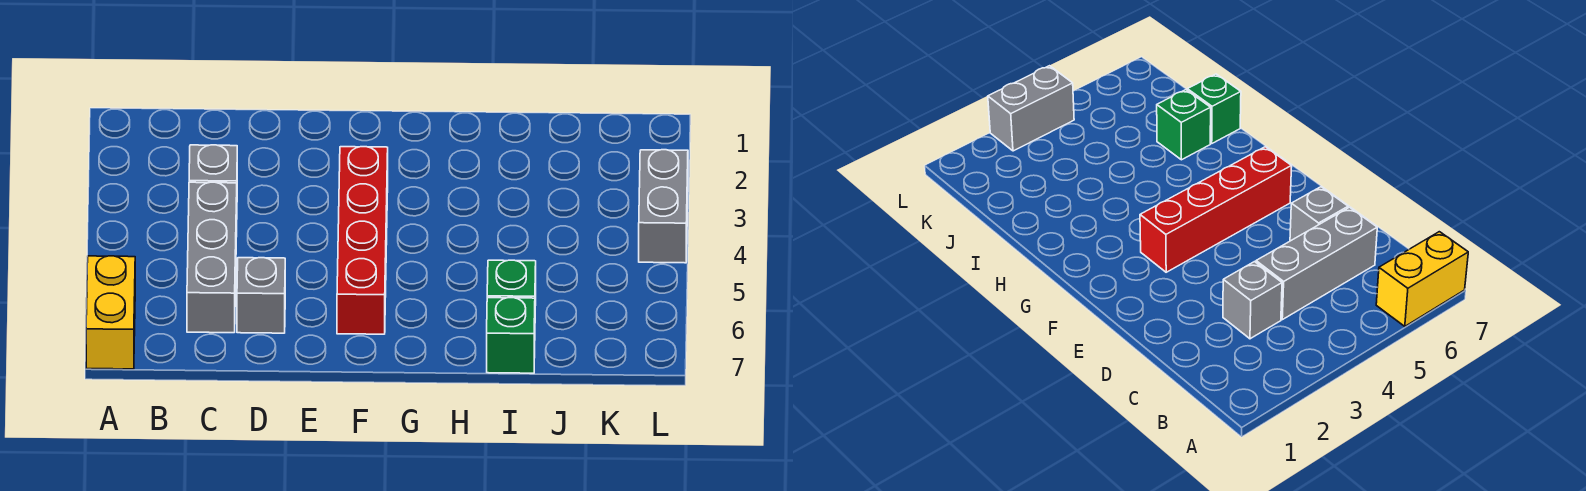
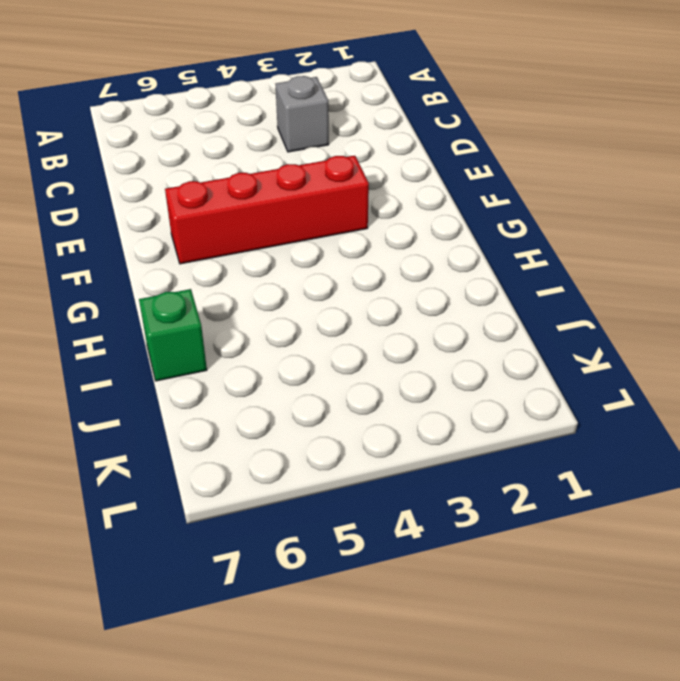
none -> yellow 1x2 brick [86,256,135,369]
none -> grey 1x3 brick [187,182,237,333]

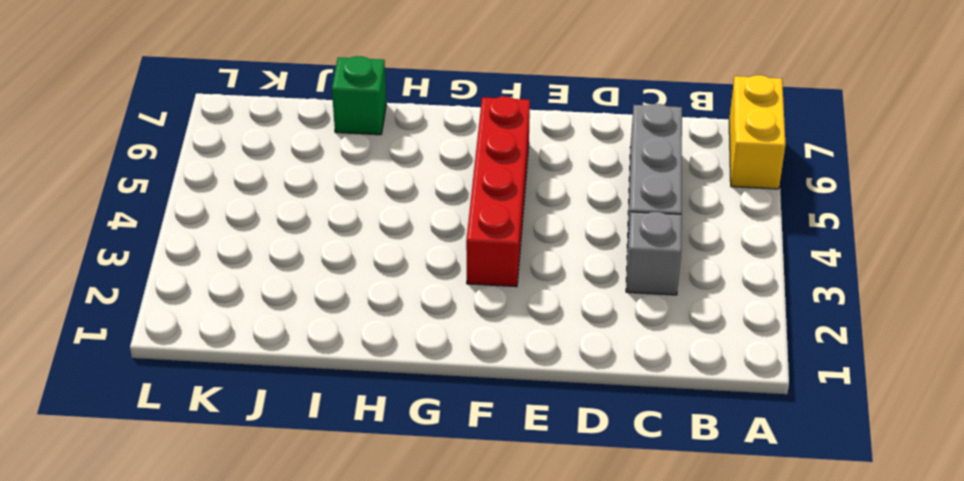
none -> grey 1x1 brick [237,258,285,333]
none -> green 1x1 brick [487,260,536,306]

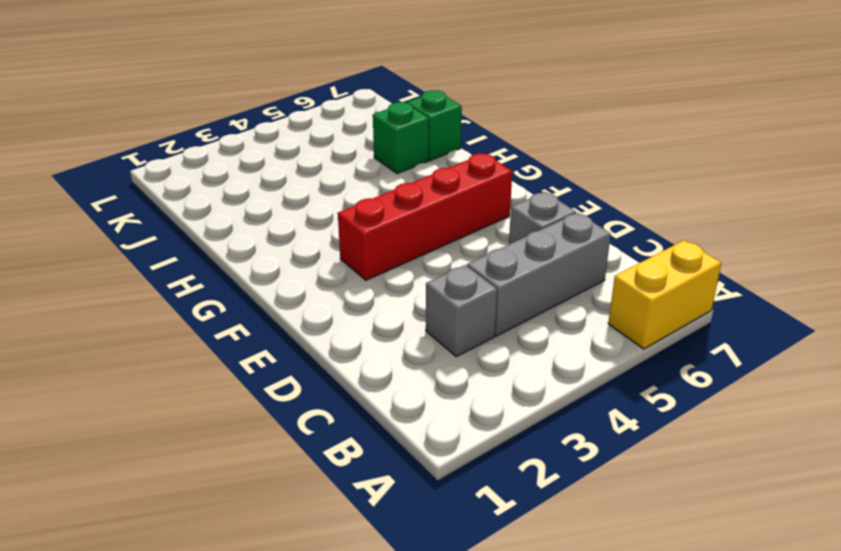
none -> grey 1x2 brick [639,150,688,263]

